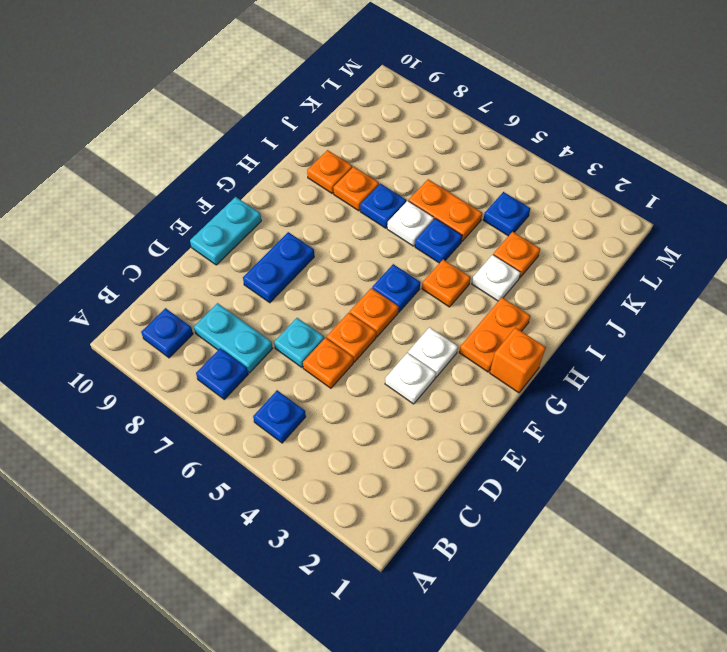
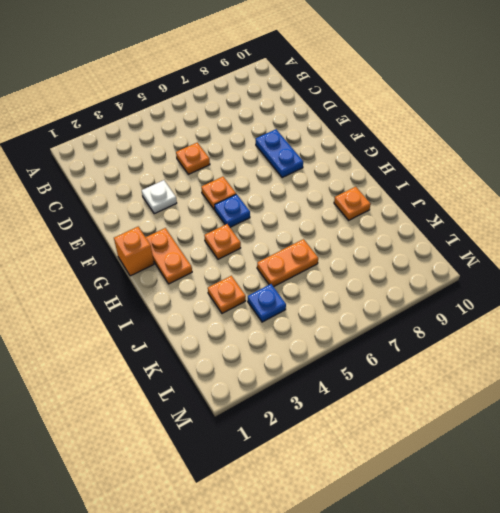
none -> blue 1x1 plate [253,390,306,443]
none -> blue 1x1 plate [196,348,248,399]
none -> blue 1x1 plate [141,308,193,358]

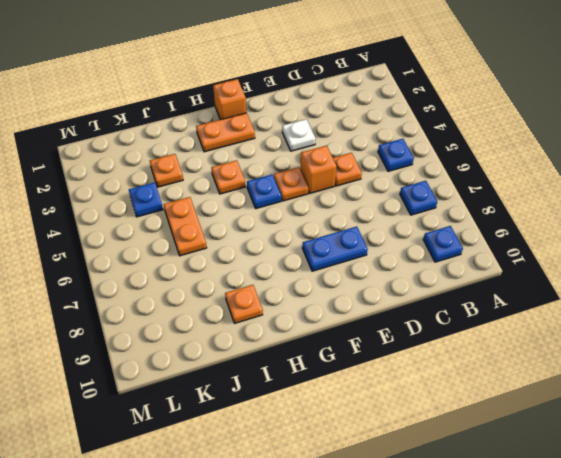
orange 1x1 brick [300,146,337,193] -> orange 1x1 plate [327,313,376,362]
none -> cyan 1x2 plate [194,303,273,373]
none -> cyan 1x1 plate [274,318,324,367]
none -> cyan 1x2 plate [190,197,261,265]

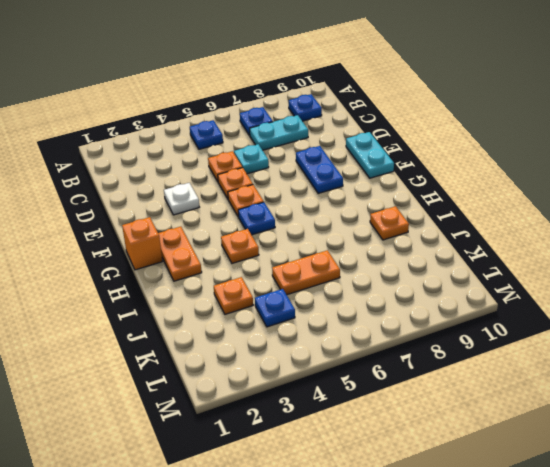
none -> white 1x1 plate [408,327,458,377]
none -> white 1x1 plate [472,255,520,301]
none -> blue 1x1 plate [415,218,462,263]

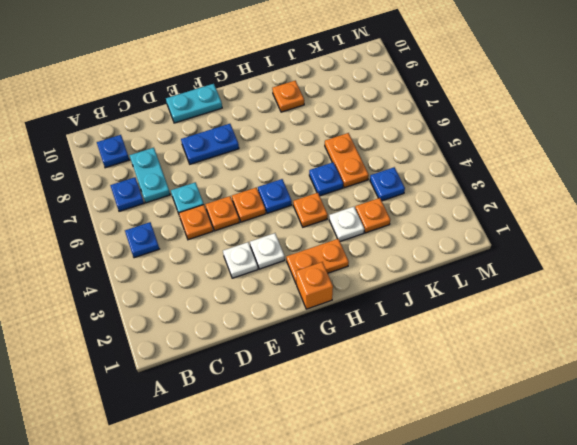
none -> white 1x1 plate [387,201,434,246]
none -> blue 1x1 plate [360,184,406,228]
none -> orange 1x1 plate [333,167,379,211]

